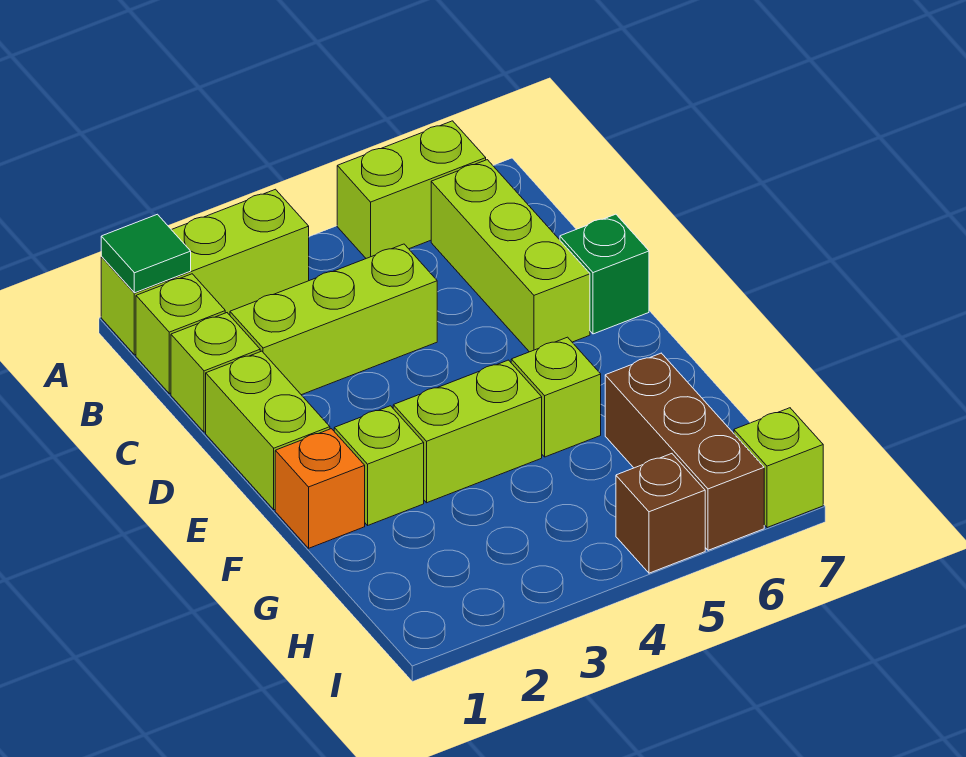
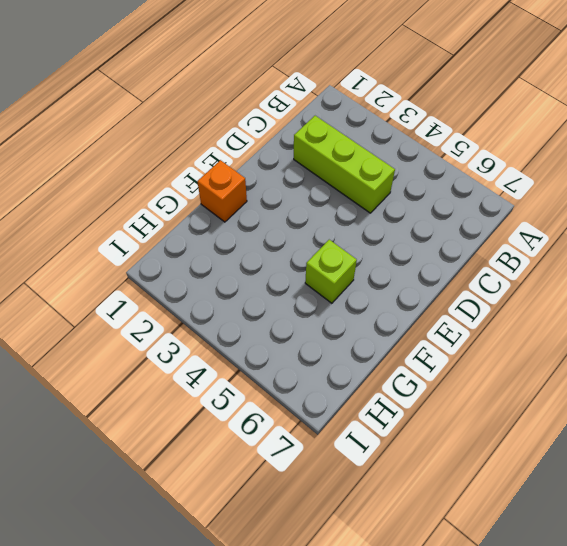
none -> lime 1x3 brick [101,189,309,355]
none -> lime 1x2 brick [337,121,486,258]
none -> lime 1x1 brick [136,274,225,394]

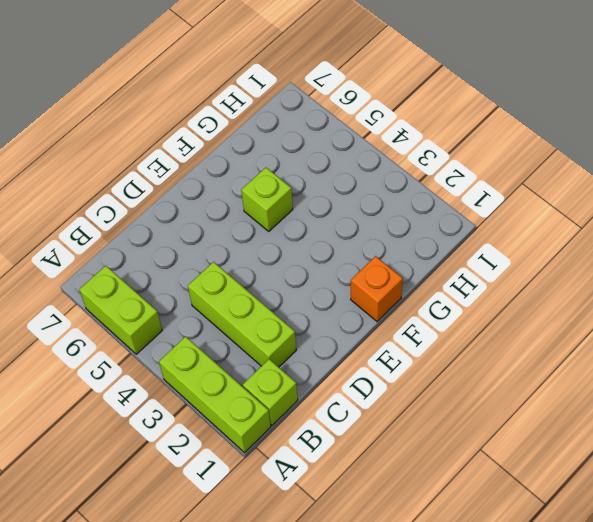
none -> lime 1x3 brick [431,160,590,352]
none -> lime 1x1 brick [171,313,260,432]
none -> lime 1x2 brick [206,351,330,510]

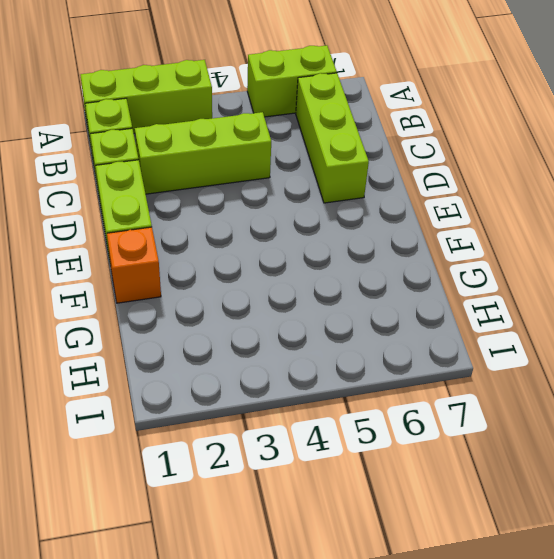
none -> green 1x1 brick [560,214,649,334]
none -> lime 1x1 brick [334,406,424,525]
none -> lime 1x2 brick [393,360,542,503]

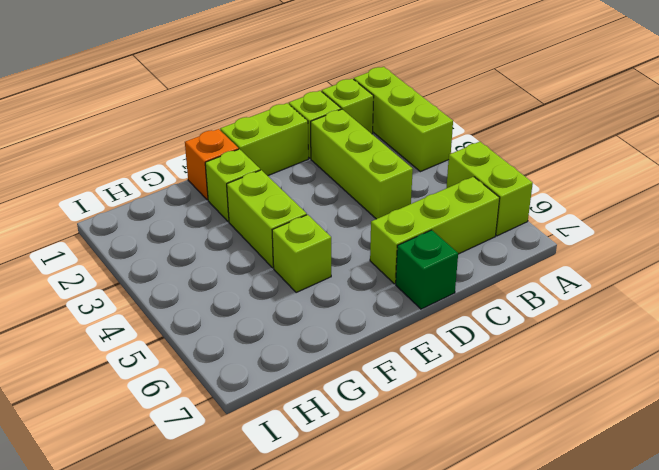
none -> brown 1x3 brick [605,353,764,550]
none -> brown 1x1 brick [616,454,705,573]
none -> lime 1x1 brick [734,408,823,528]

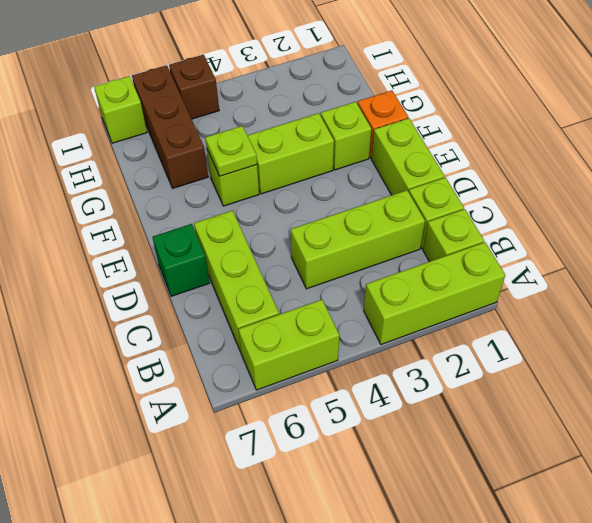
lime 1x1 plate [205,126,257,176] -> none
none -> green 1x1 tile [101,214,191,293]

